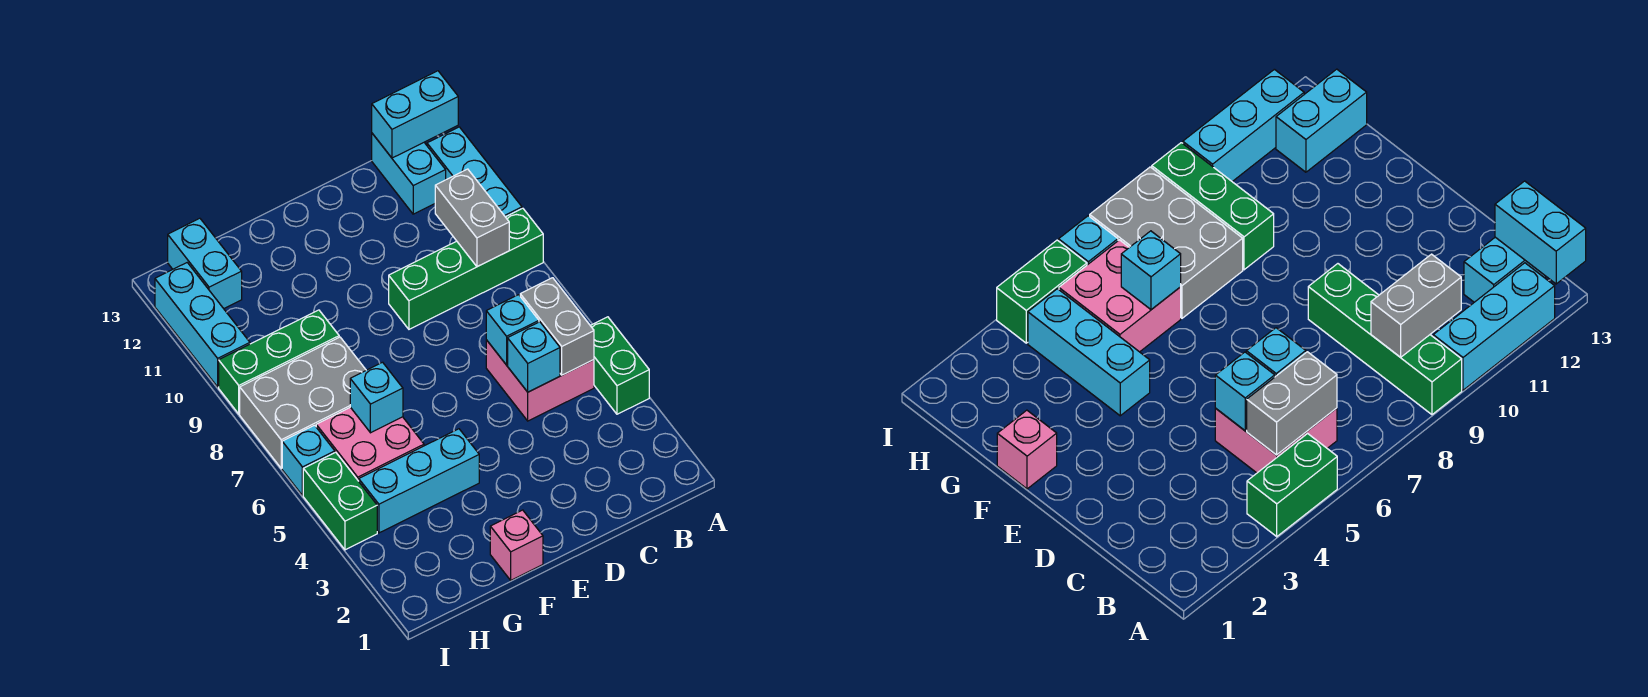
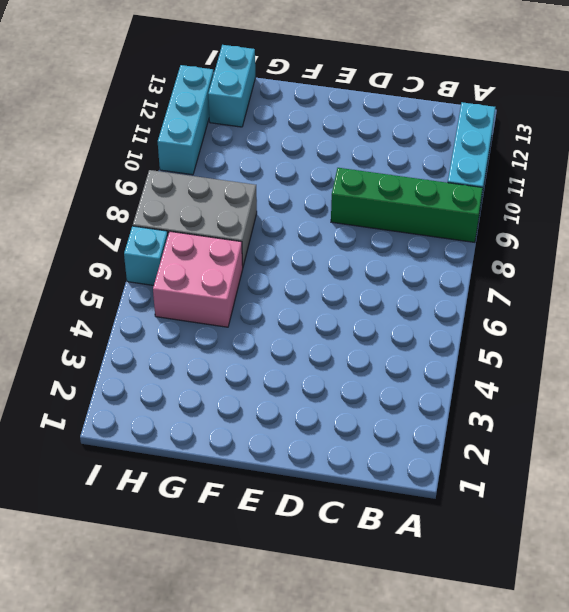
none -> green 1x2 brick [590,317,649,414]
none -> pink 2x2 brick [486,340,594,421]
none -> cyan 1x2 brick [372,133,446,214]

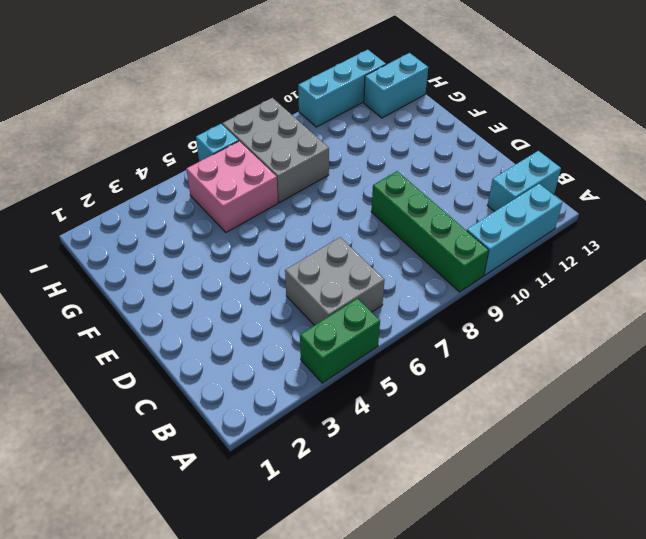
grey 2x2 brick [285,237,384,325] -> pink 2x2 brick [486,340,594,421]
none -> pink 1x1 brick [490,510,543,580]
none -> cyan 1x3 brick [359,429,479,533]
none -> green 1x3 brick [219,310,339,414]

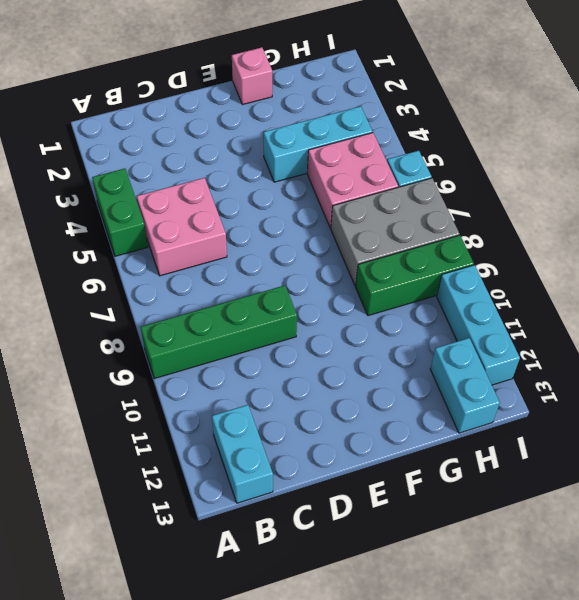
none -> cyan 1x3 brick [427,127,522,217]
none -> green 1x2 brick [303,452,377,550]
none -> cyan 1x2 brick [372,71,458,158]

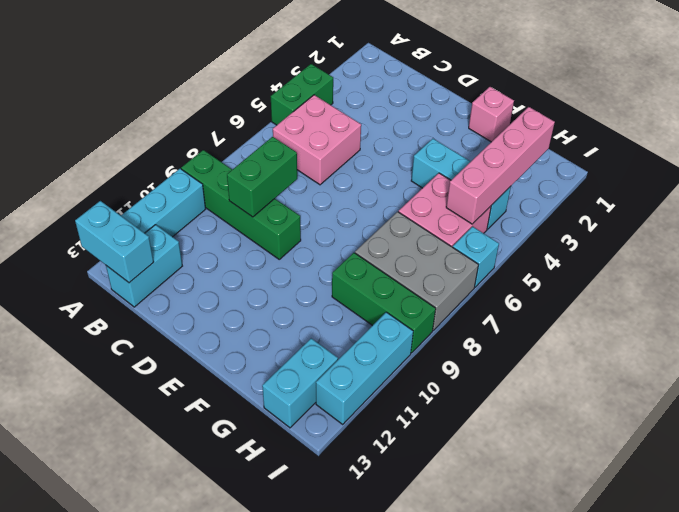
green 1x2 brick [227,137,297,217] -> green 1x2 brick moved to [303,452,377,550]
pink 1x4 brick [446,107,555,224] -> none
none -> grey 1x2 brick [520,278,594,375]
none -> grey 1x2 brick [435,169,509,267]
none -> cyan 1x1 brick [508,322,560,392]

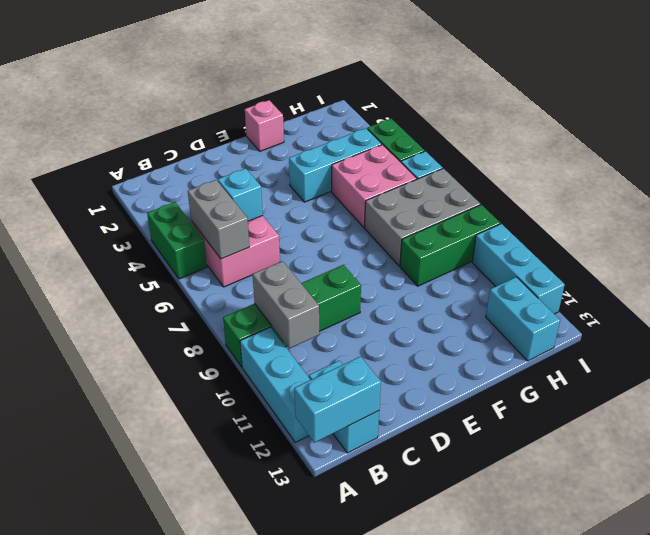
none -> cyan 1x1 brick [486,295,539,365]
none -> cyan 1x1 brick [350,362,403,433]

